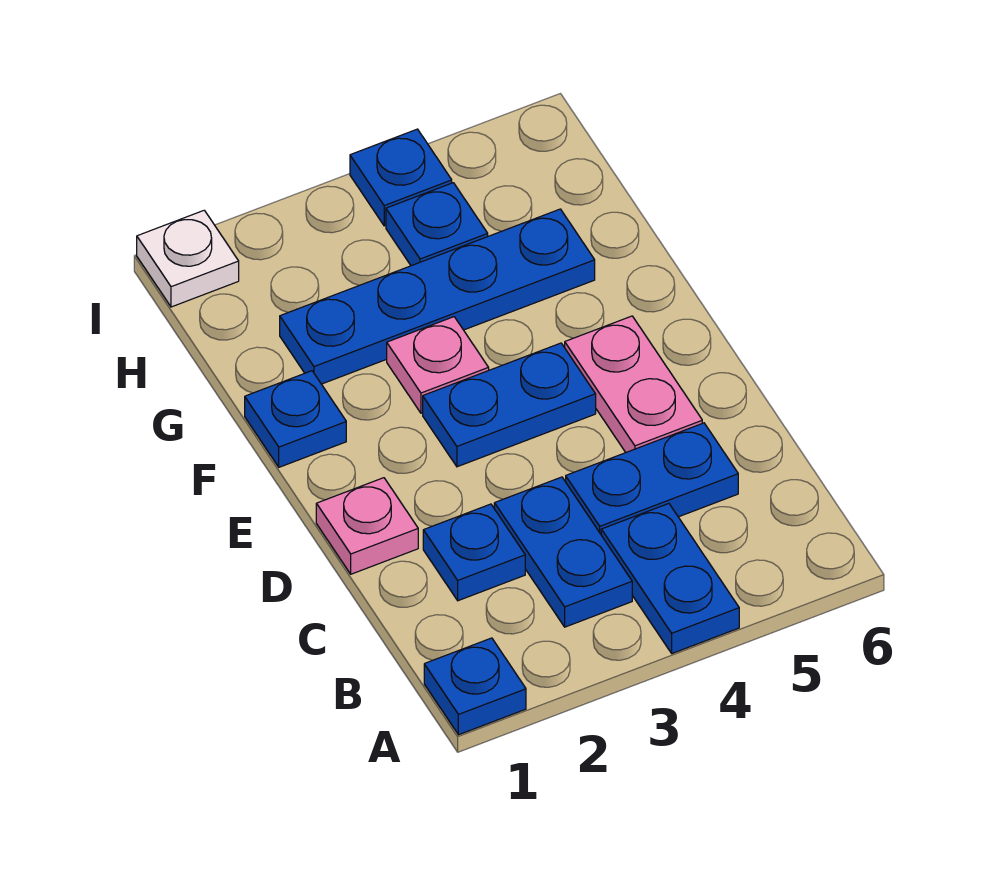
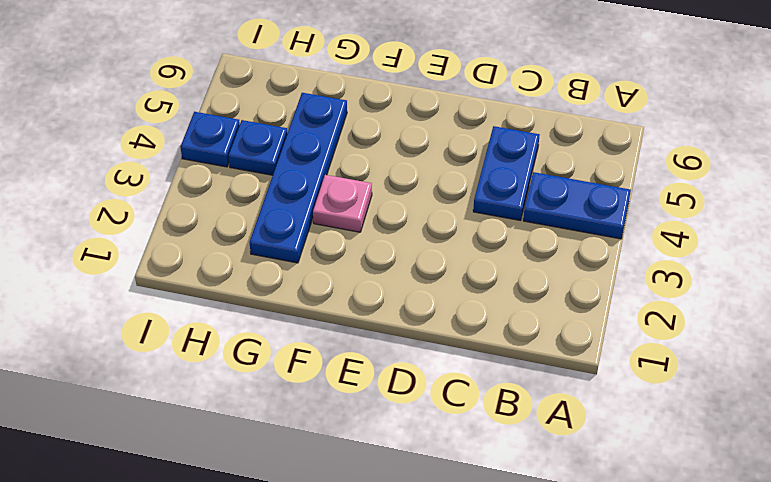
none -> blue 1x1 plate [424,638,526,735]
none -> blue 1x2 plate [494,477,632,627]
none -> blue 1x1 plate [423,504,525,601]

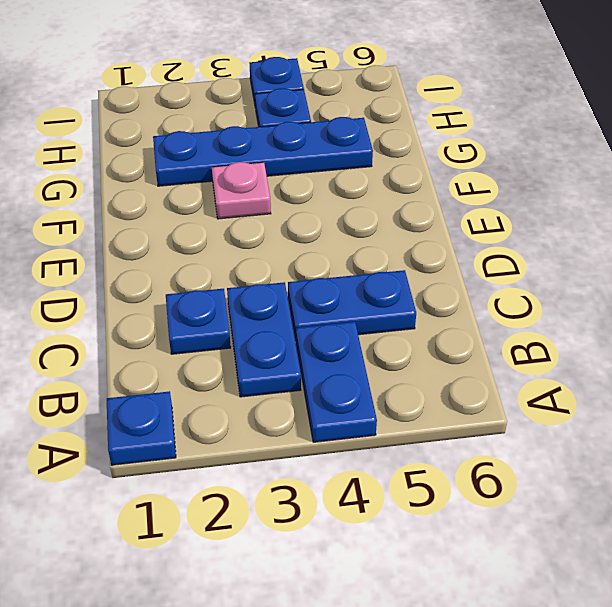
none -> pink 1x1 plate [316,478,418,574]
none -> pink 1x2 plate [565,316,702,452]
none -> blue 1x2 plate [423,343,596,467]

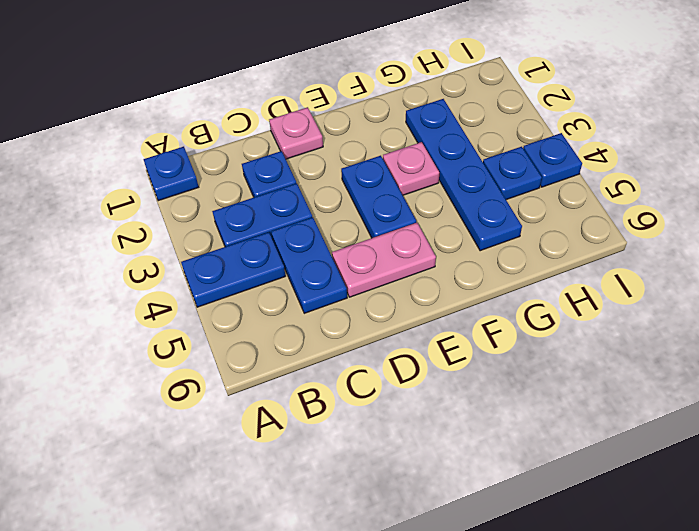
none -> blue 1x1 plate [245,371,346,467]
none -> white 1x1 plate [137,210,239,307]

